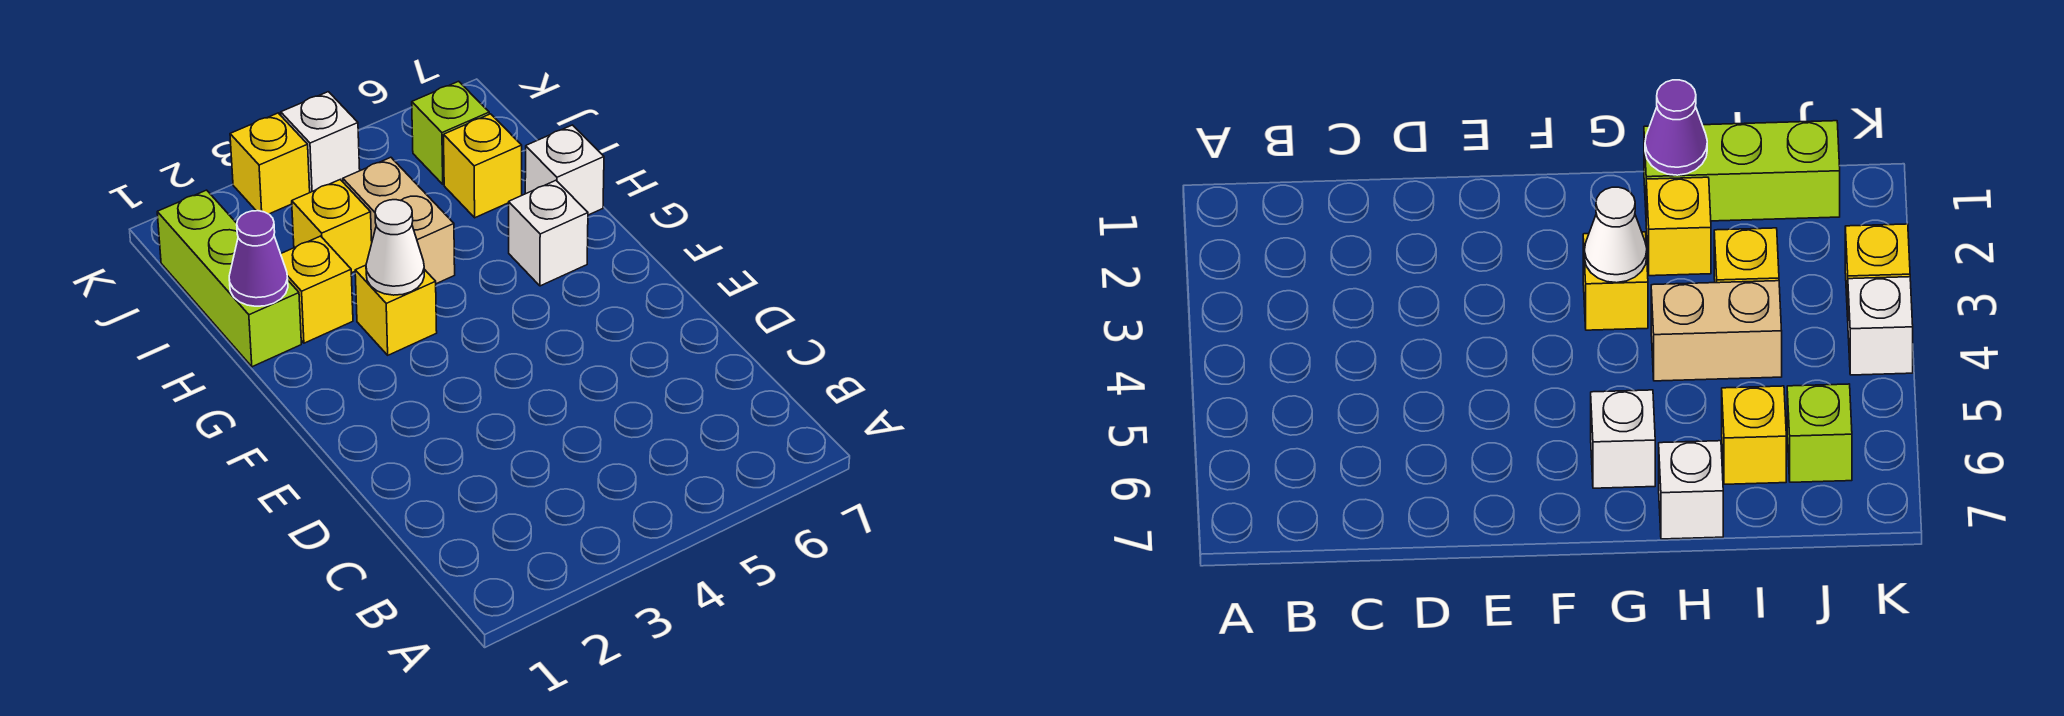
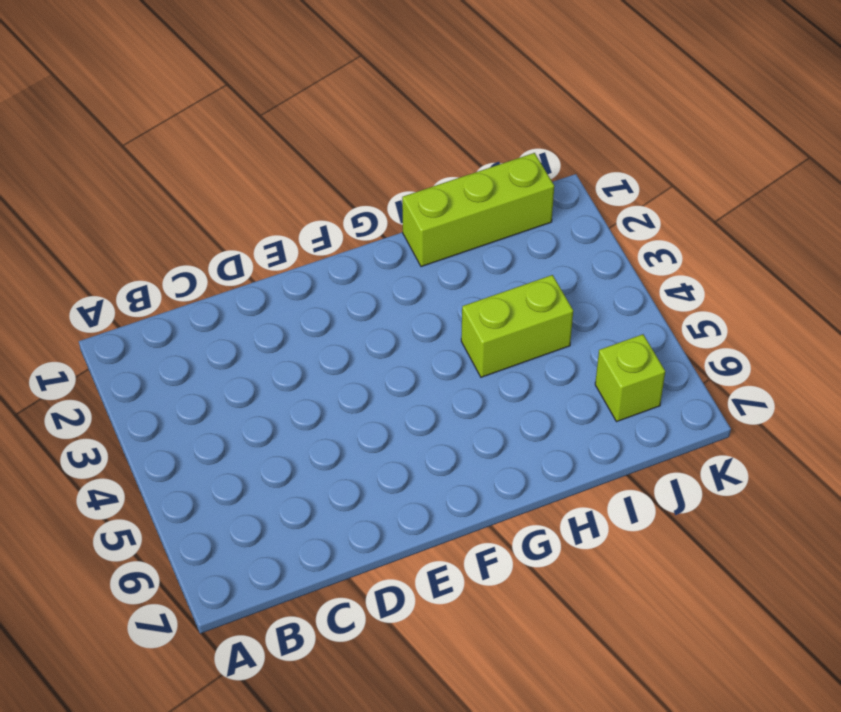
lime 1x2 brick [461,275,573,377] -> tan 1x2 brick [343,157,455,284]
none -> yellow 1x1 brick [355,265,437,355]
none -> white 1x1 brick [509,180,588,286]
none -> yellow 1x1 brick [281,236,353,343]

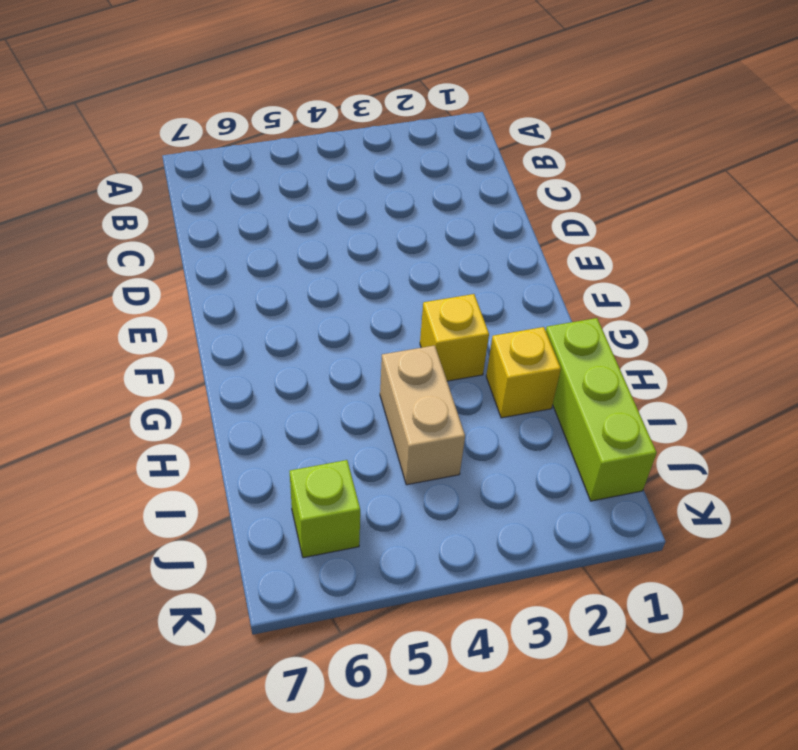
none -> white 1x1 brick [509,180,588,286]
none -> white 1x1 brick [525,125,604,215]
none -> yellow 1x1 brick [292,180,372,273]

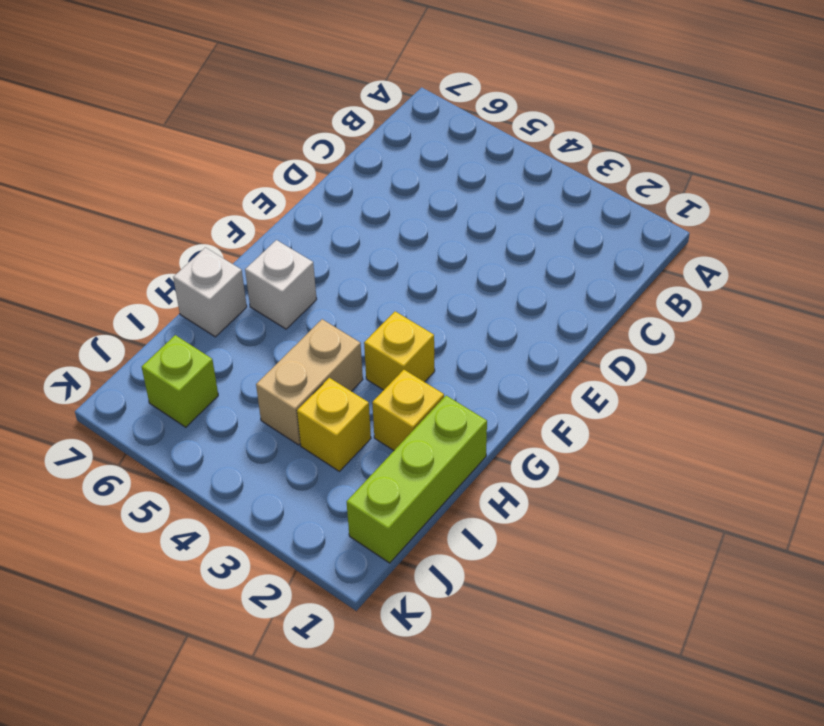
none -> yellow 1x1 brick [444,114,522,218]
none -> yellow 1x1 brick [230,113,310,214]
none -> white 1x1 brick [281,92,360,192]

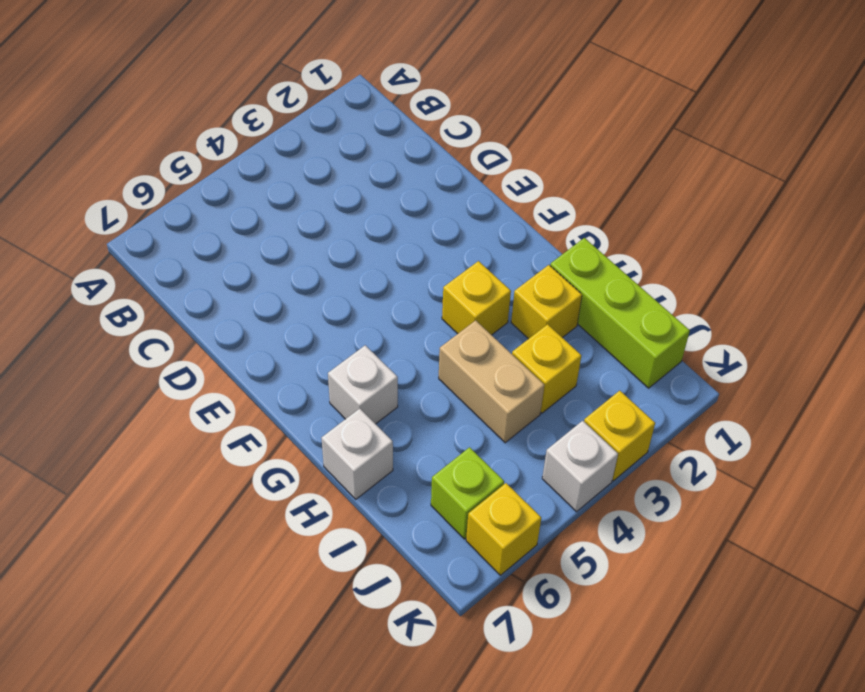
yellow 1x1 brick [466,483,541,575] -> yellow 1x1 brick moved to [444,114,522,218]
none -> white 1x1 cone [366,200,424,295]
none -> purple 1x1 cone [229,211,288,306]

